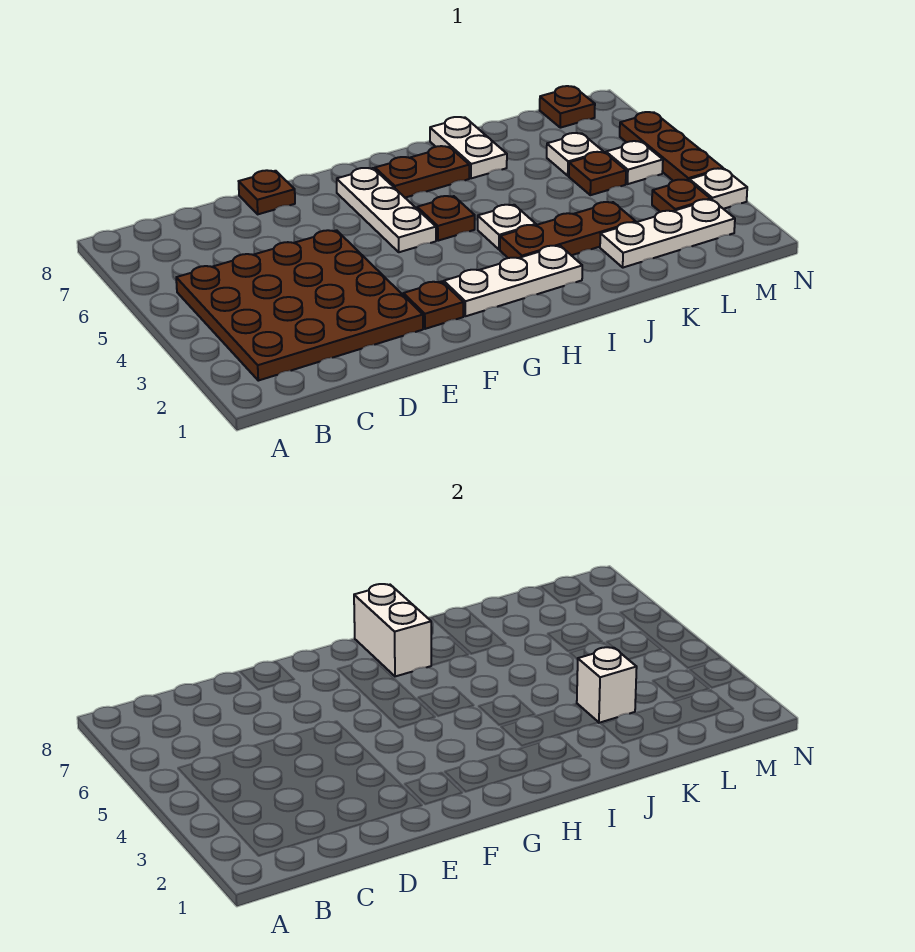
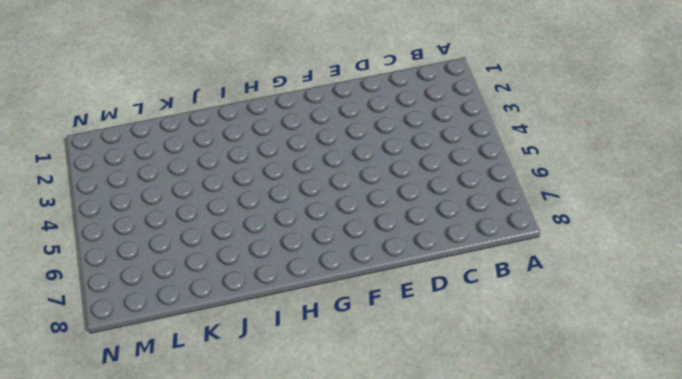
none -> brown 4x4 plate [176,230,423,381]
none -> brown 1x1 plate [239,170,295,214]
none -> brown 1x1 plate [403,281,463,329]

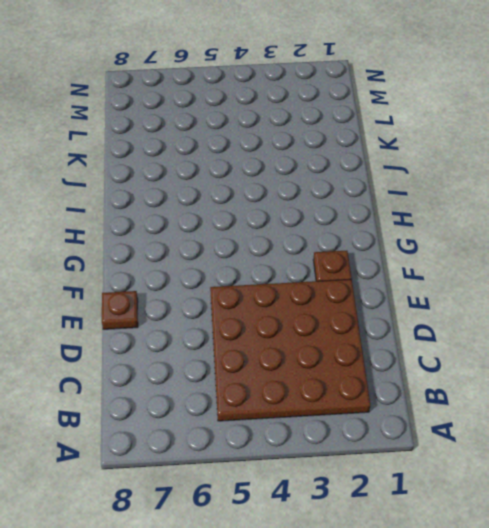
none -> white 1x3 plate [444,246,582,316]
none -> white 1x3 plate [337,168,436,252]
none -> brown 1x1 plate [417,196,475,241]

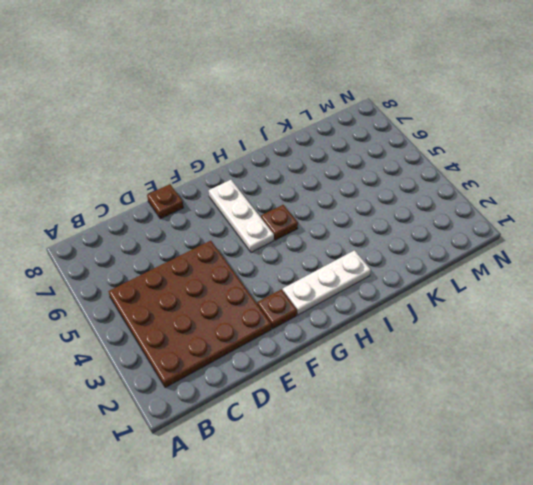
none -> brown 1x2 plate [375,146,469,198]
none -> brown 1x3 plate [500,202,636,258]
none -> white 1x1 plate [478,205,536,250]

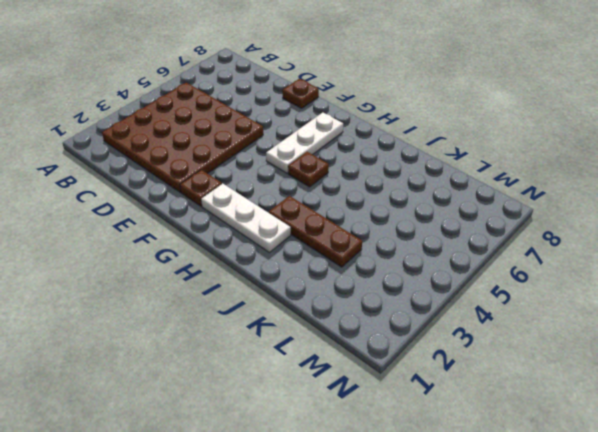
none -> brown 1x2 plate [375,146,469,198]
none -> white 1x1 plate [478,205,536,250]
none -> white 1x2 plate [430,117,507,178]

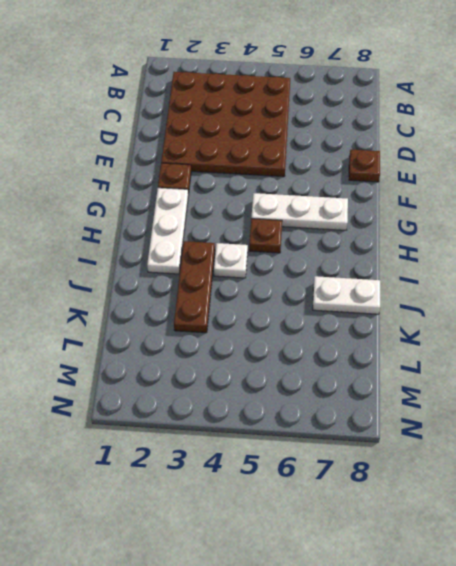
none -> brown 1x2 plate [375,146,469,198]
none -> white 1x3 plate [600,199,735,268]
none -> brown 1x1 plate [569,152,626,195]

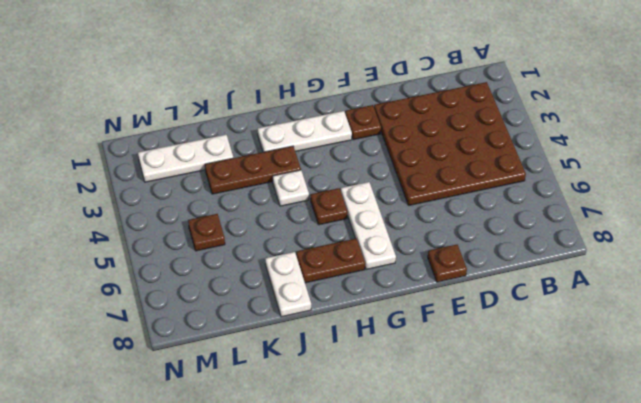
none -> white 1x1 plate [547,133,603,176]
none -> brown 1x1 plate [652,180,710,212]
none -> white 1x1 plate [606,141,663,184]

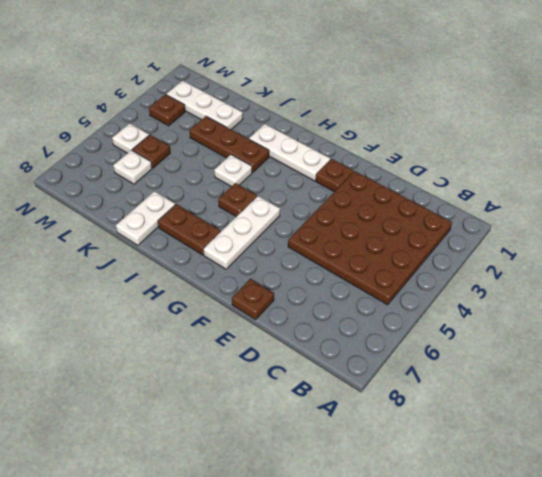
none -> brown 1x1 plate [540,86,595,128]
none -> white 1x1 plate [689,169,747,209]
none -> brown 1x3 plate [620,112,723,181]

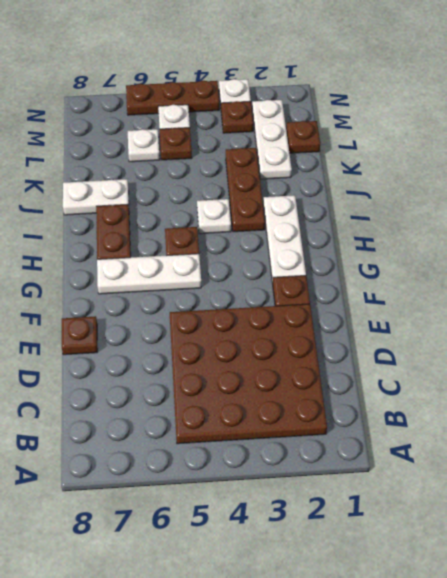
brown 1x1 plate [286,121,320,153] -> brown 1x1 plate moved to [540,86,595,128]
none -> white 1x2 brick [354,584,431,676]
none -> white 1x1 brick [577,647,637,723]

